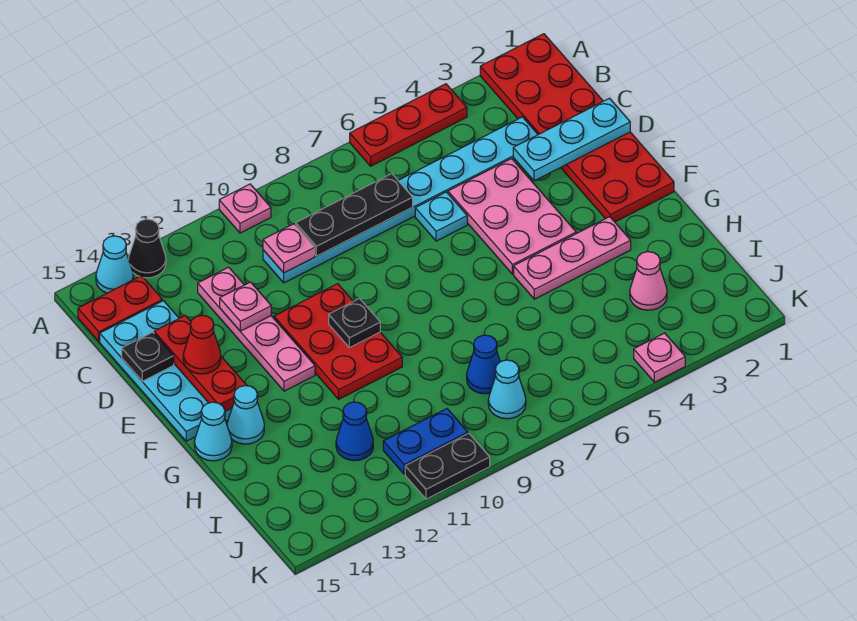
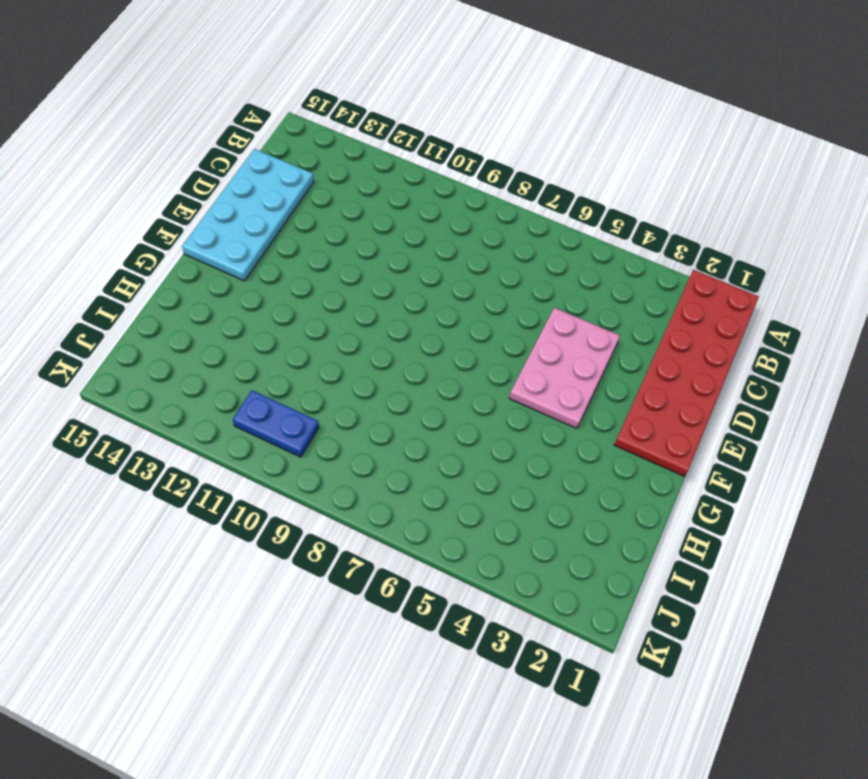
none -> red 1x3 plate [350,84,467,166]
none -> pink 1x1 plate [219,184,271,233]
none -> black 1x1 cone [129,219,166,278]
none -> cyan 1x1 cone [96,236,133,293]

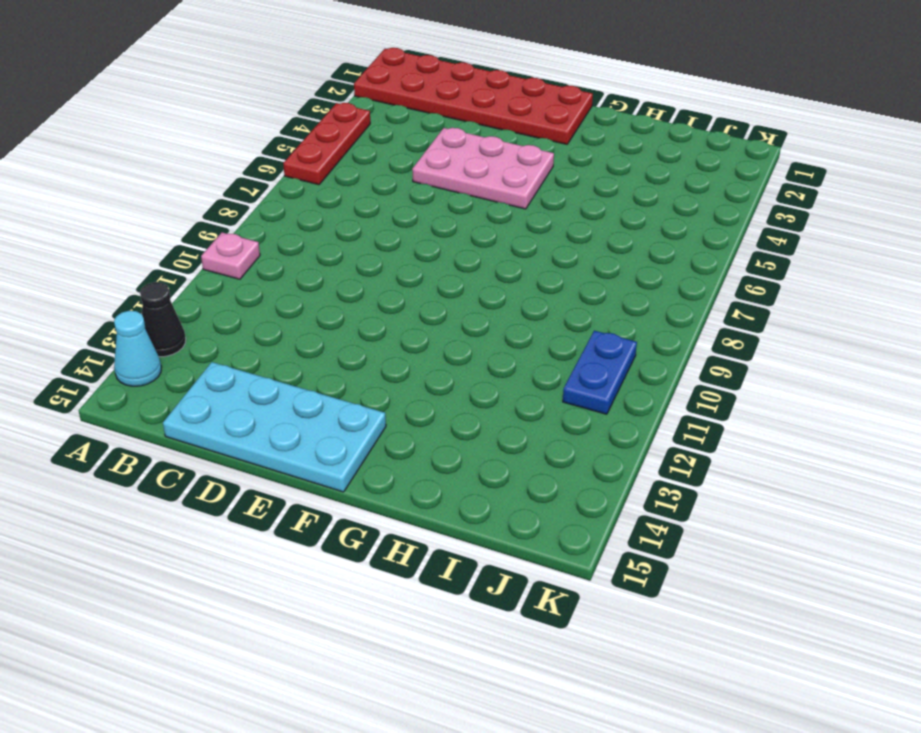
none -> red 1x2 plate [78,276,162,341]
none -> cyan 1x8 plate [263,117,538,283]
none -> pink 1x4 plate [198,267,315,391]
none -> cyan 1x1 plate [415,192,467,241]

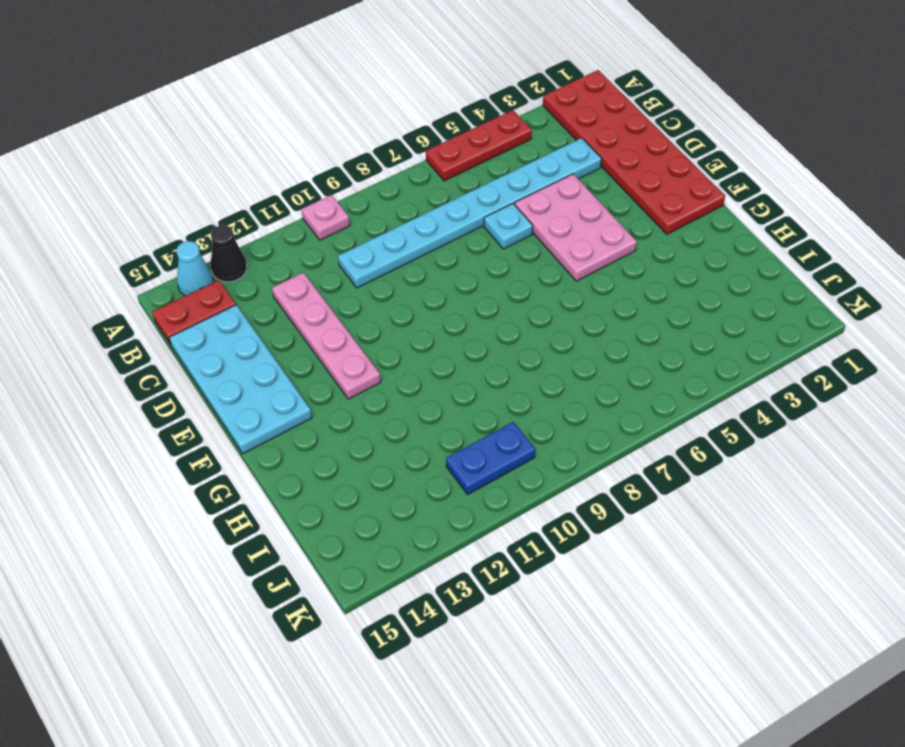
none -> red 2x3 plate [274,284,402,399]
none -> pink 1x3 plate [514,217,631,299]
none -> cyan 1x1 cone [227,386,264,444]
none -> cyan 1x1 cone [194,402,232,461]

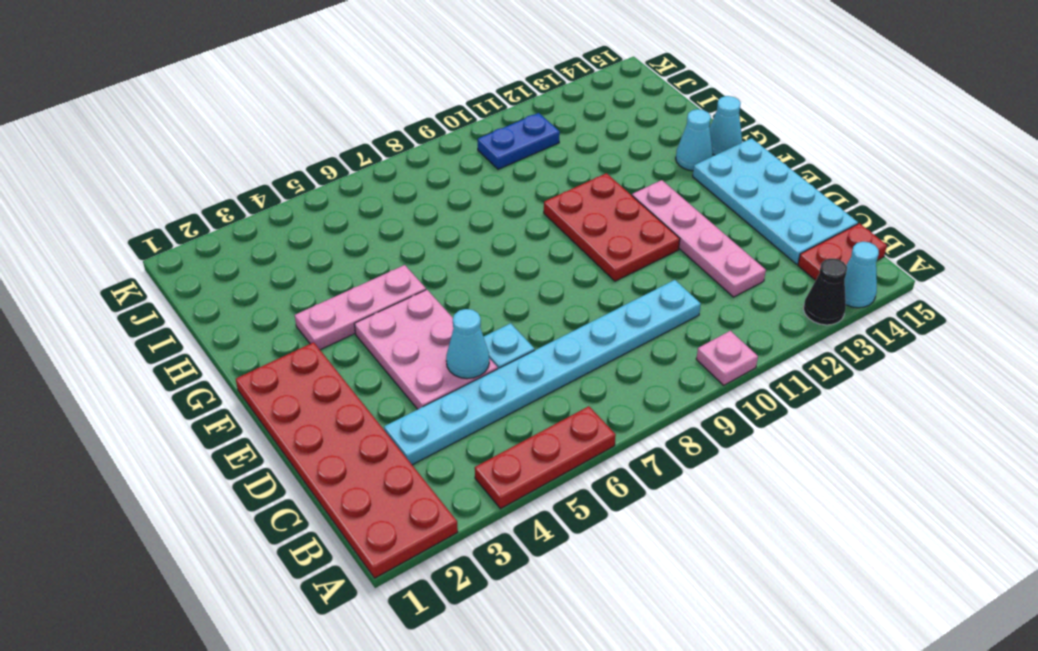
cyan 1x1 cone [446,309,489,379] -> cyan 1x1 cone moved to [488,360,526,419]
none -> pink 1x1 cone [630,252,667,310]
none -> blue 1x1 cone [467,335,500,394]
none -> blue 1x1 cone [336,402,373,461]
none -> pink 1x1 plate [634,333,685,382]

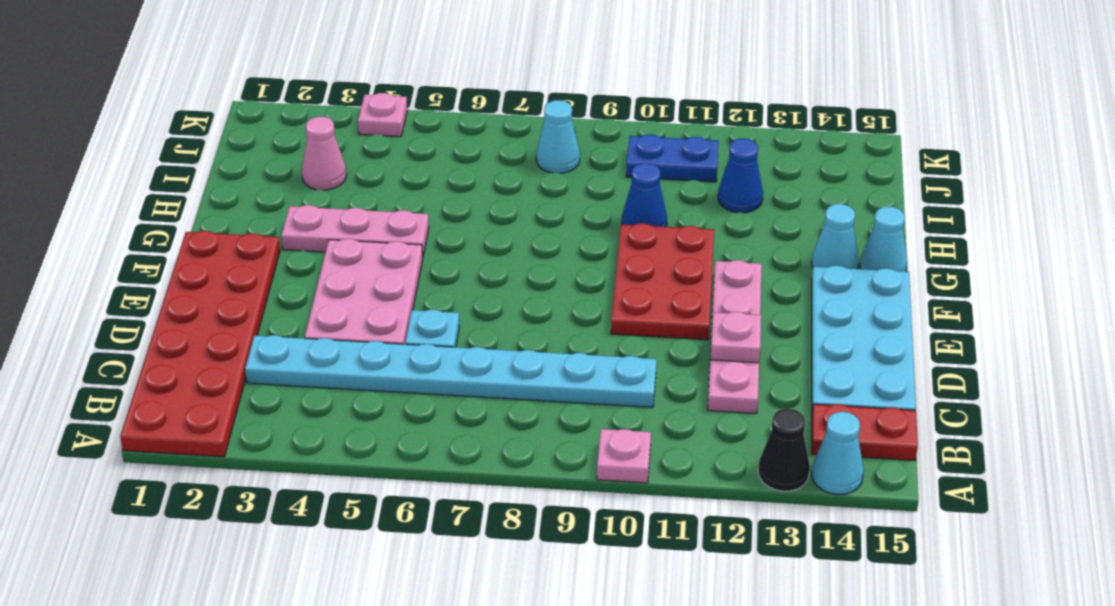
blue 1x1 cone [622,163,667,227] -> blue 1x1 cone moved to [467,335,500,394]
none -> red 1x3 plate [350,84,467,166]
none -> black 1x2 plate [405,433,490,499]
none -> black 1x3 plate [296,174,413,256]
none -> pink 1x1 plate [263,224,315,273]

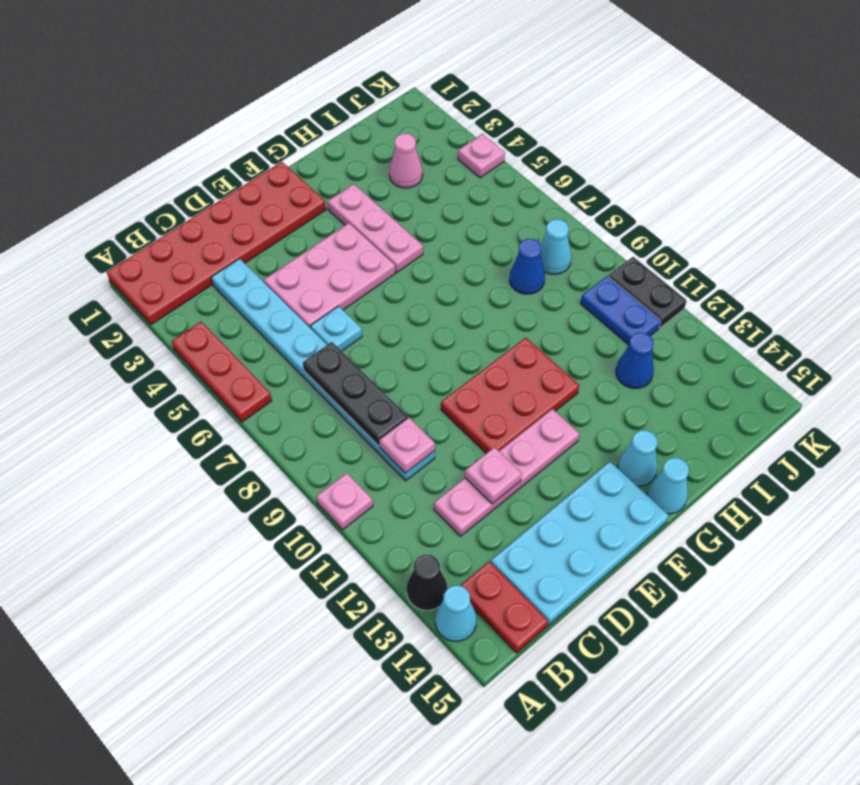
none -> cyan 1x3 plate [513,98,630,181]
none -> red 1x3 plate [154,316,247,411]
none -> black 1x1 plate [122,332,174,381]
none -> black 1x1 plate [329,299,380,348]

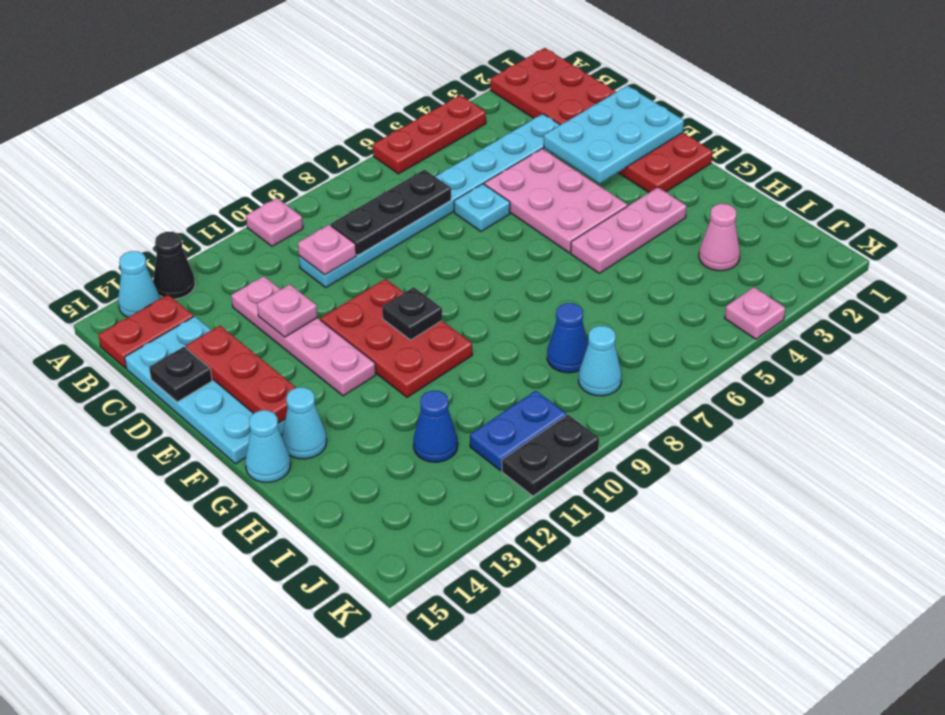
cyan 2x3 plate [544,86,684,184] -> cyan 1x3 plate [513,98,630,181]
none -> red 1x1 cone [183,315,221,374]

